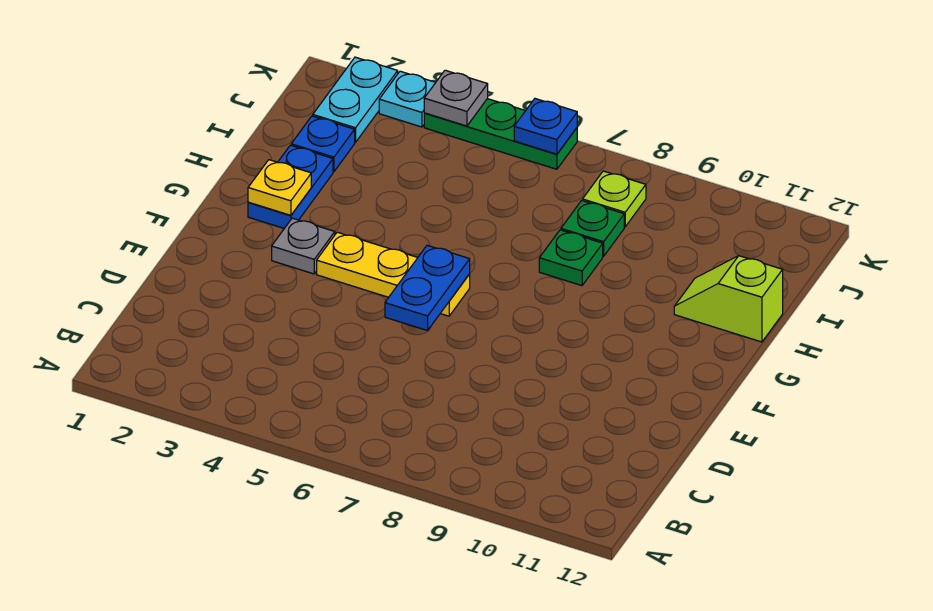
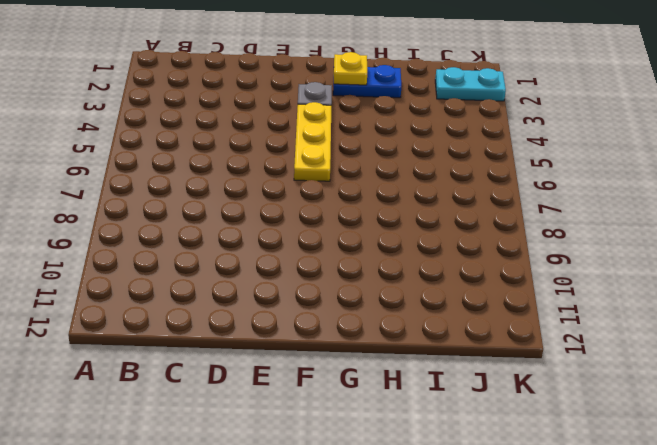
none -> green 1x1 plate [539,230,603,286]
none -> lime 1x2 slope [674,256,783,342]
none -> blue 1x1 plate [291,116,355,172]

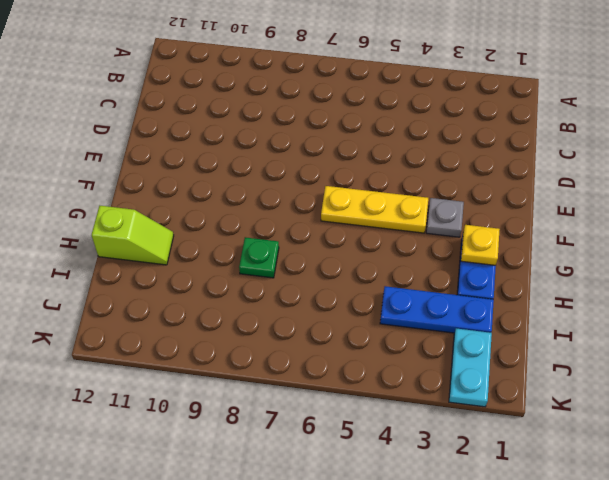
blue 1x3 plate [380,286,494,333] -> blue 1x1 plate [291,116,355,172]
none -> green 1x1 plate [561,201,624,256]
none -> lime 1x1 plate [583,171,646,227]
none -> cyan 1x1 plate [379,71,436,127]

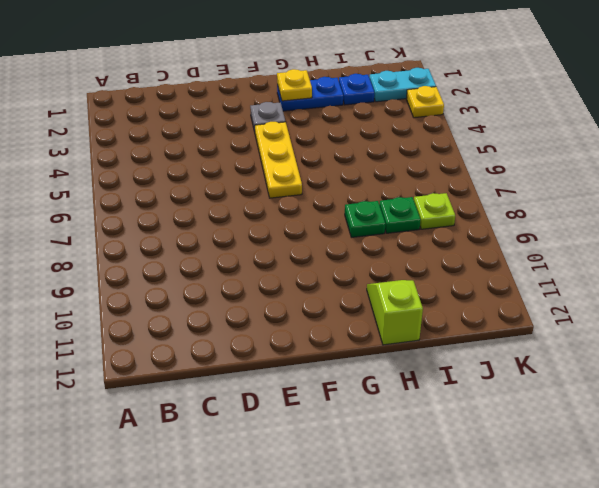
yellow 1x1 plate [406,86,444,118] -> cyan 1x1 plate [379,71,436,127]
none -> green 1x3 plate [424,99,577,169]
none -> blue 1x2 plate [385,245,470,331]
none -> grey 1x1 plate [424,70,488,126]

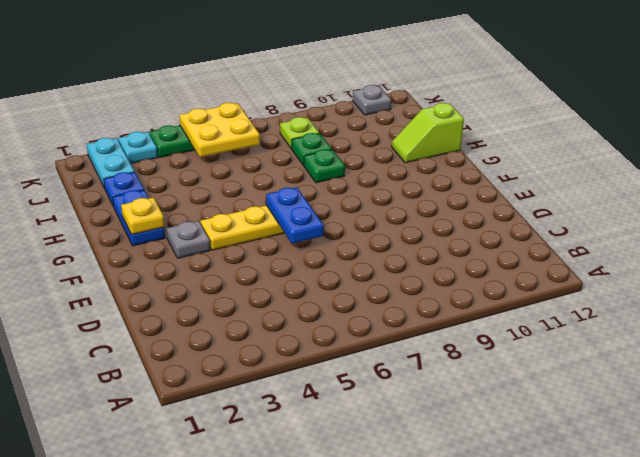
yellow 2x2 plate [179,103,260,157] -> blue 1x1 plate [514,99,577,154]
grey 1x1 plate [353,85,391,115] -> grey 1x1 plate moved to [424,70,488,126]

